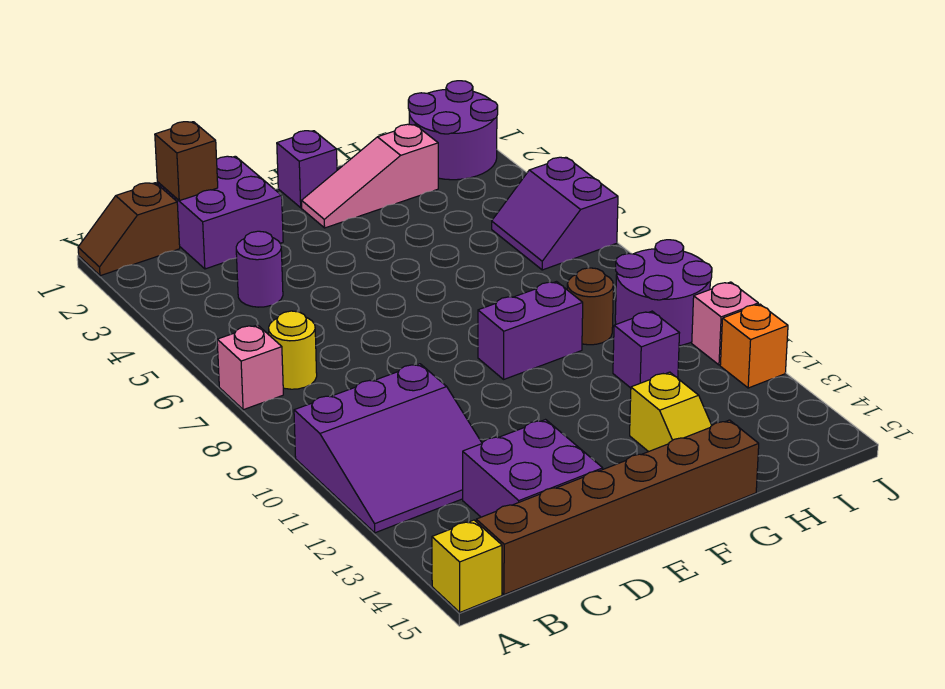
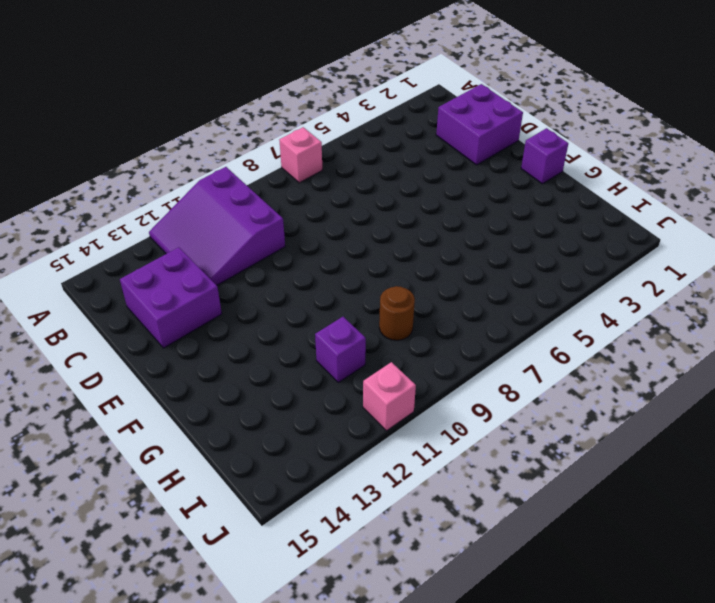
none -> brown 1x2 slope [78,183,180,276]
none -> yellow 1x1 brick [432,520,502,612]
none -> yellow 1x1 round brick [269,311,317,389]

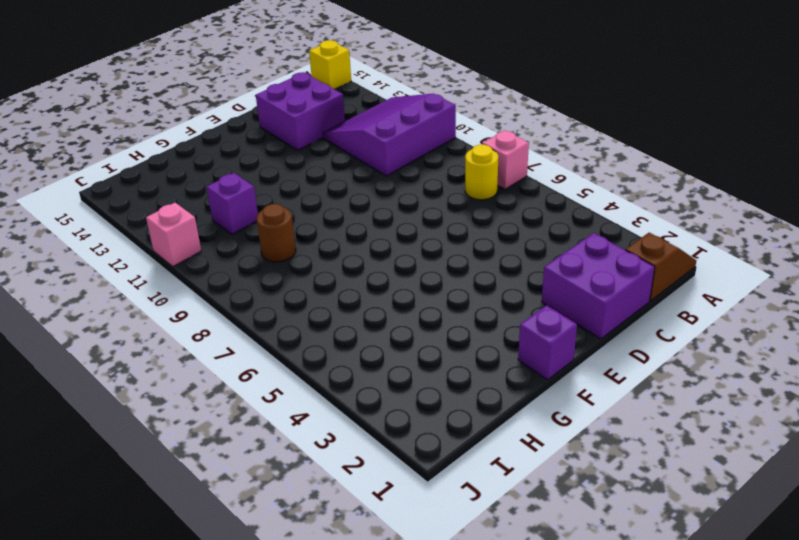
none -> brown 1x6 brick [476,420,759,595]
none -> purple 1x1 round brick [236,231,283,307]
none -> pink 1x3 slope [302,124,438,228]

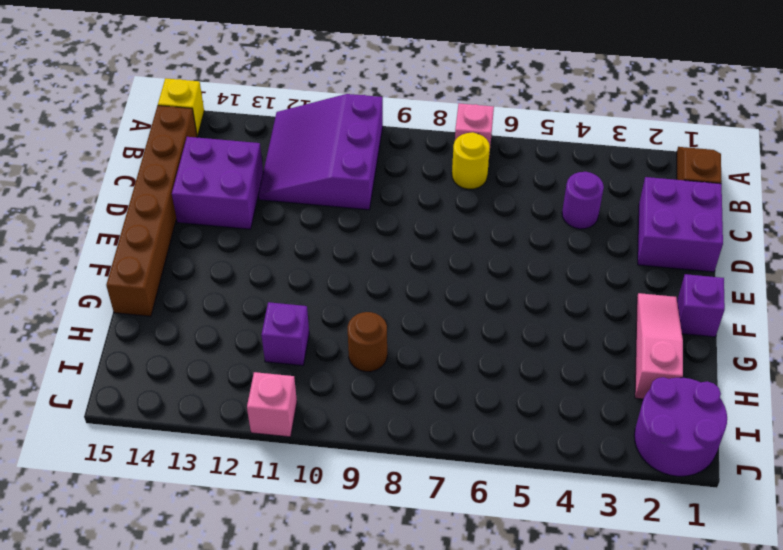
none -> purple 1x2 brick [478,282,583,379]
none -> yellow 1x2 slope [630,372,712,452]
none -> purple 2x2 slope [492,157,618,270]

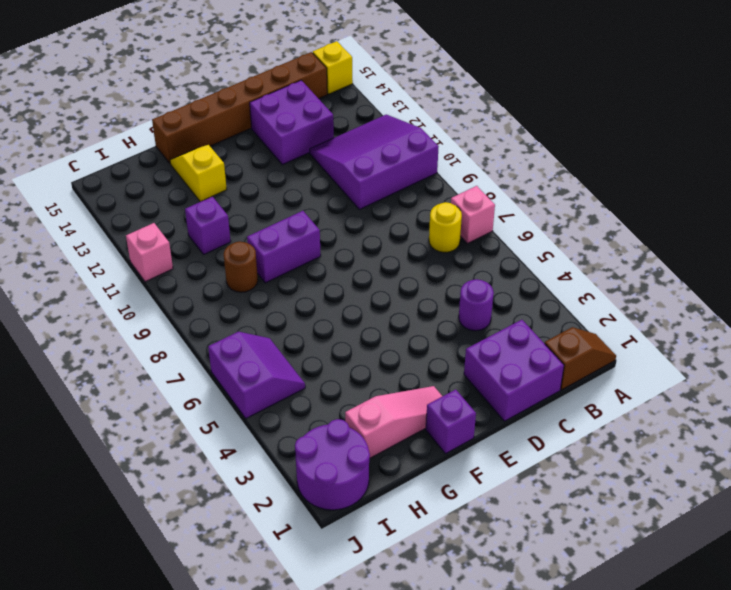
none -> purple 2x2 round brick [615,240,712,346]
none -> orange 1x1 brick [720,304,788,388]
none -> brown 1x1 brick [155,122,218,201]

